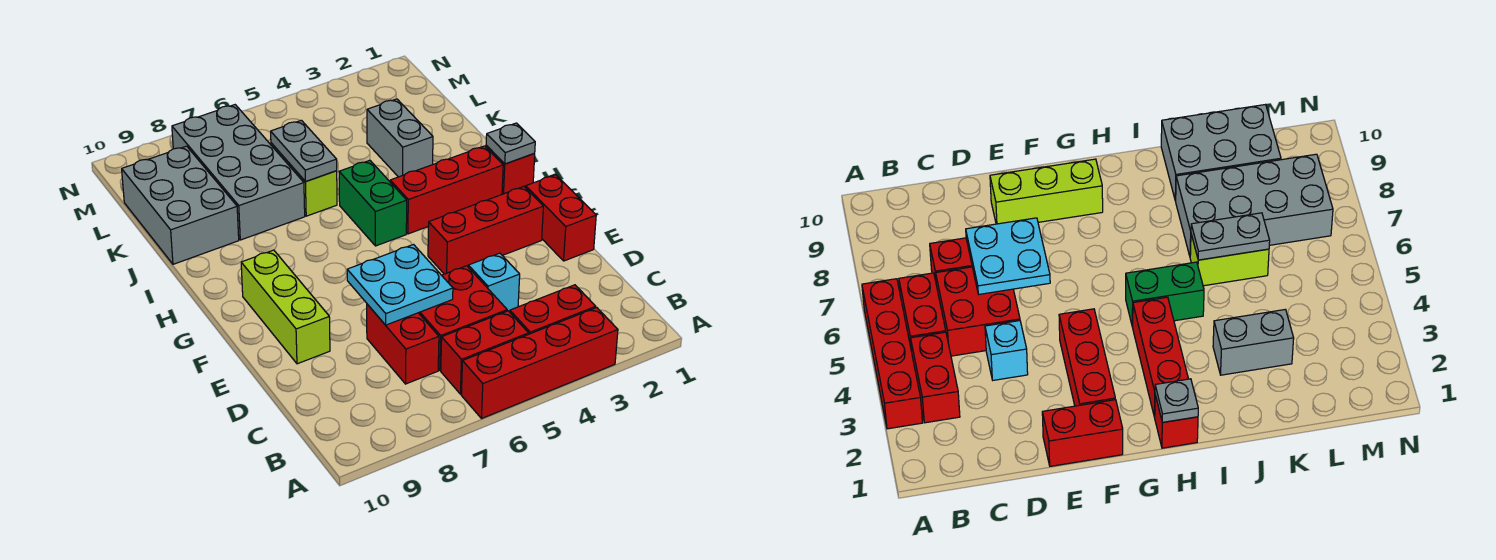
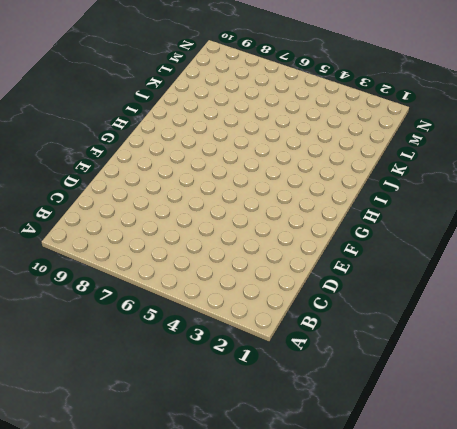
none -> red 1x4 brick [461,308,618,418]
none -> red 1x2 brick [510,285,596,334]
none -> red 1x2 brick [441,311,529,394]

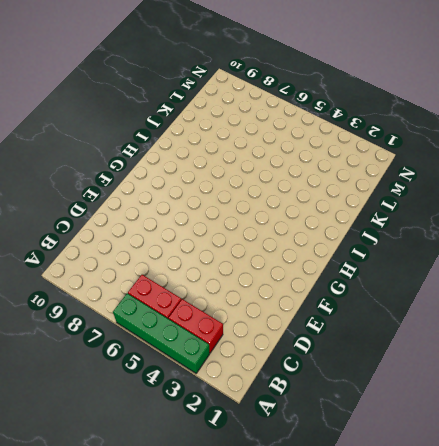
green 1x4 brick [113,293,209,373] -> red 1x4 brick [461,308,618,418]
none -> red 2x2 brick [419,266,507,370]
none -> red 1x2 brick [367,304,439,384]
none -> cyan 1x1 brick [468,253,520,312]

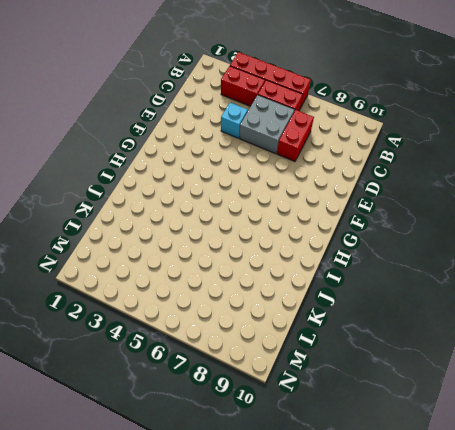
grey 2x2 brick [240,95,295,154] -> red 2x2 brick [419,266,507,370]
none -> red 1x2 brick [526,175,596,261]
none -> lime 1x3 brick [241,250,330,364]
none -> red 1x3 brick [428,187,543,274]

